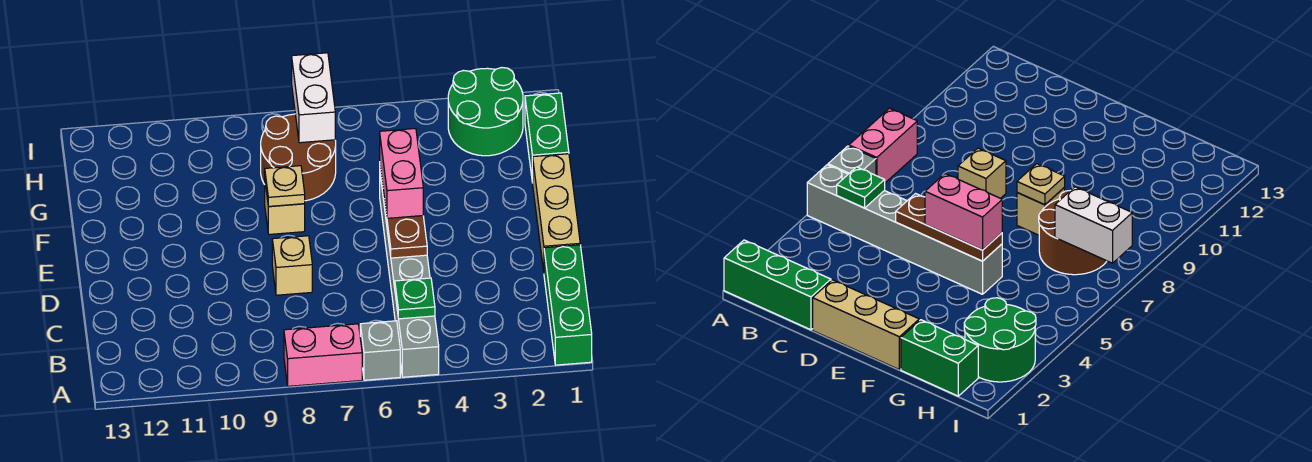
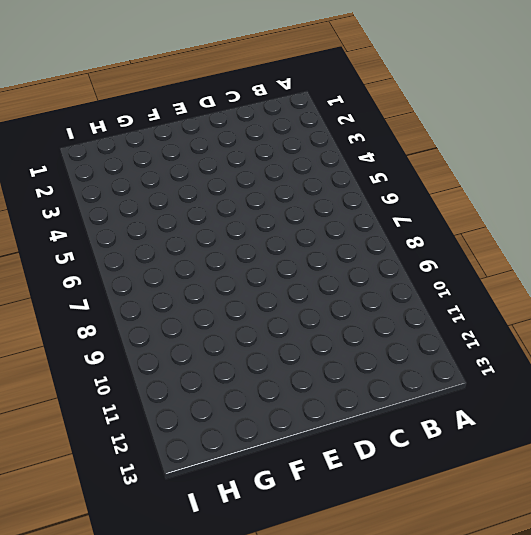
none -> green 1x3 brick [544,245,592,365]
none -> grey 1x6 brick [380,176,439,377]
none -> grey 1x1 brick [360,321,400,380]

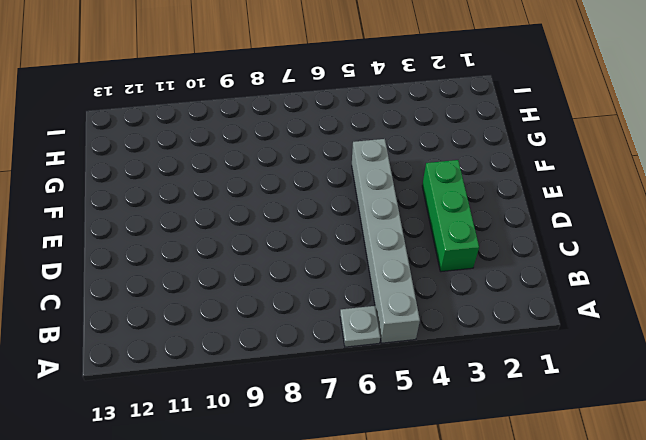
grey 1x1 plate [340,306,380,347] -> grey 1x1 brick [360,321,400,380]
green 1x3 brick [422,160,479,272] -> green 1x3 brick moved to [544,245,592,365]
none -> pink 1x2 brick [284,324,362,386]
none -> tan 1x3 brick [533,154,580,271]
none -> tan 1x1 brick [272,236,312,295]

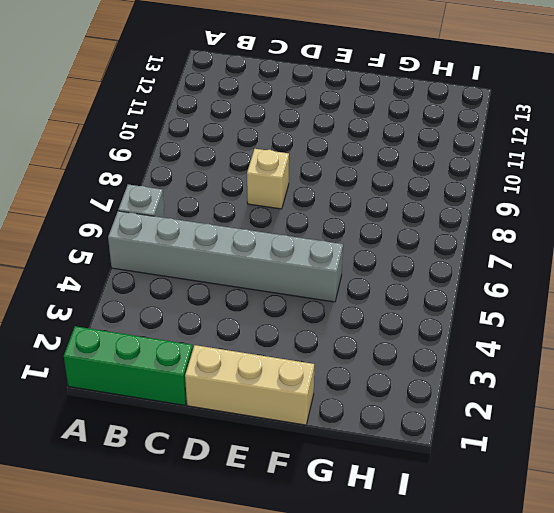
none -> pink 1x2 brick [284,324,362,386]
none -> tan 1x1 brick [265,184,305,234]
none -> green 1x2 brick [525,93,569,183]

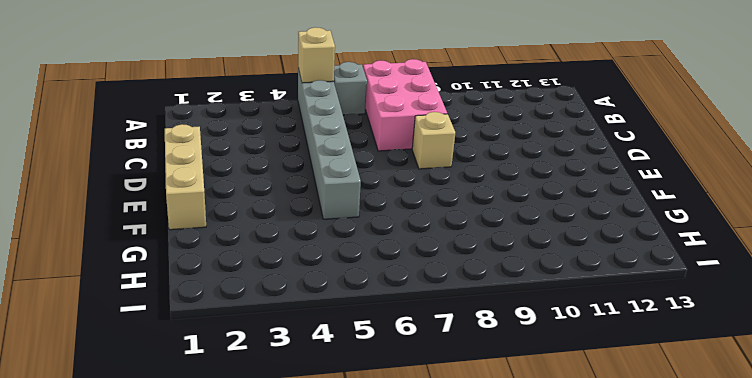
tan 1x1 brick [298,27,335,83] -> tan 1x1 brick moved to [265,184,305,234]
pink 2x3 brick [363,59,447,151] -> pink 1x2 brick [284,324,362,386]
none -> green 1x3 brick [544,245,592,365]
none -> green 1x2 brick [525,93,569,183]
none -> brown 2x2 round brick [261,114,336,201]

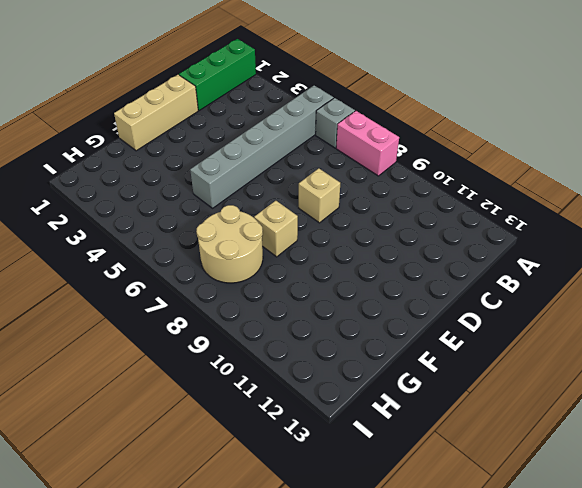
tan 2x2 round brick [196,205,263,283] -> brown 2x2 round brick [261,114,336,201]
none -> green 1x2 brick [525,93,569,183]
none -> green 2x2 round brick [448,68,523,156]
none -> green 1x1 plate [395,278,435,319]

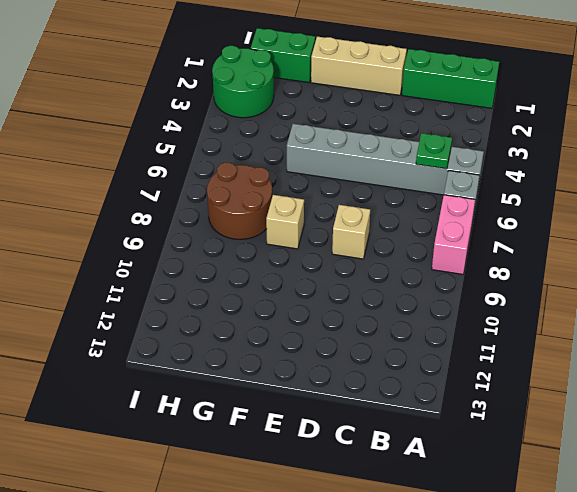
none -> brown 1x3 plate [380,167,427,258]
none -> tan 1x1 plate [265,166,305,206]
none -> white 1x2 brick [292,53,335,143]

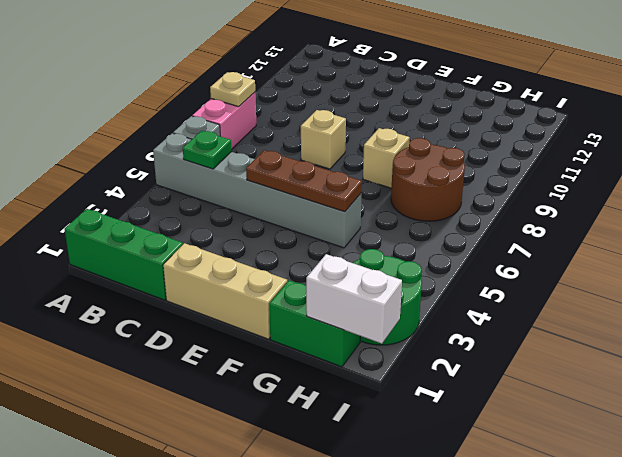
tan 1x1 plate [210,72,255,107] -> tan 1x1 plate moved to [265,166,305,206]
white 1x2 brick [306,254,402,344] -> white 1x2 brick moved to [292,53,335,143]
none -> pink 1x2 brick [380,128,423,218]

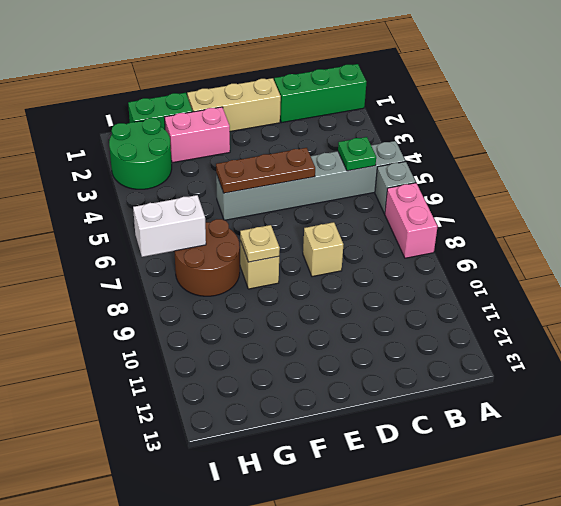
pink 1x2 brick [165,107,230,163] -> pink 1x2 brick moved to [380,128,423,218]

